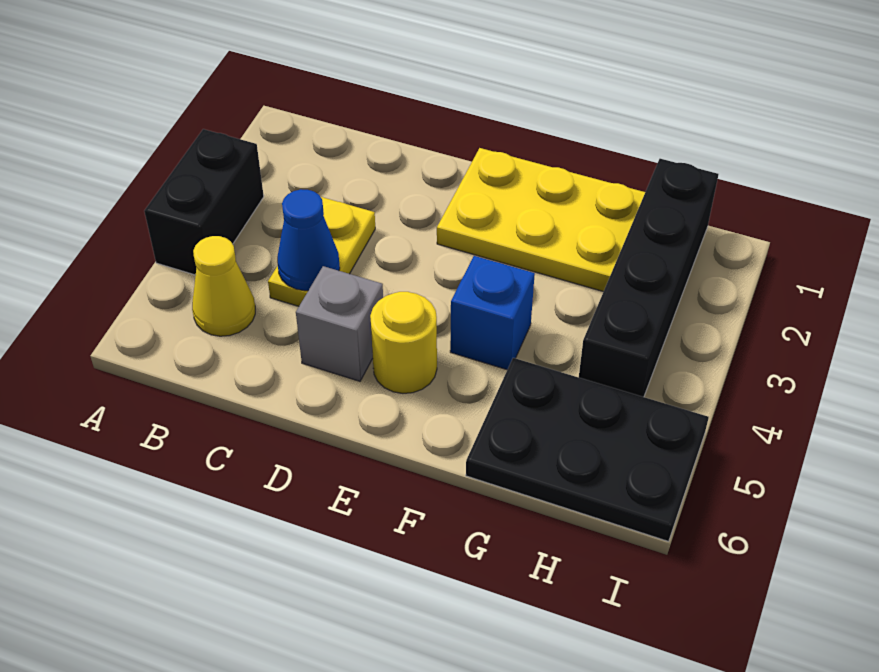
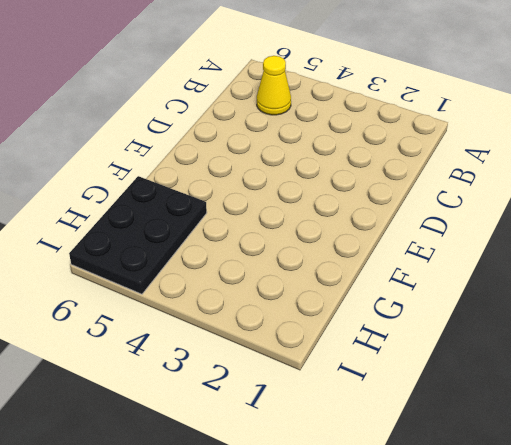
none -> black 1x2 brick [144,129,264,275]
none -> yellow 1x2 plate [268,197,375,306]

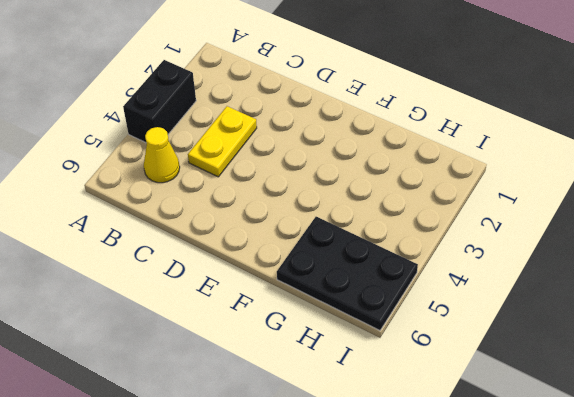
none -> grey 1x1 brick [296,266,383,381]
none -> yellow 2x3 plate [437,148,645,292]

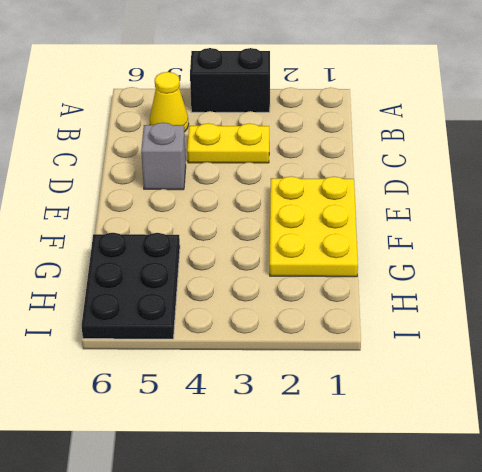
none -> yellow 1x1 round brick [370,292,437,393]
none -> blue 1x1 brick [450,256,535,370]

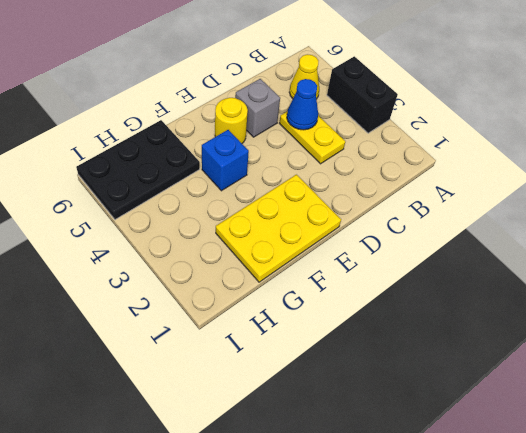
none -> black 1x4 brick [579,159,718,397]

